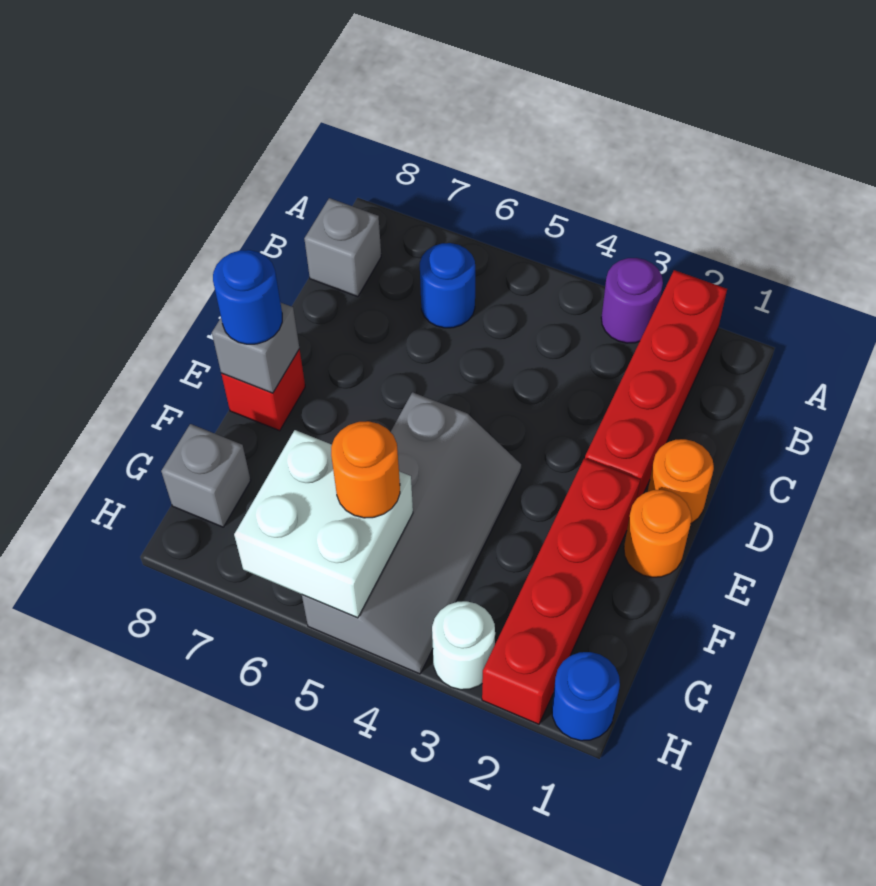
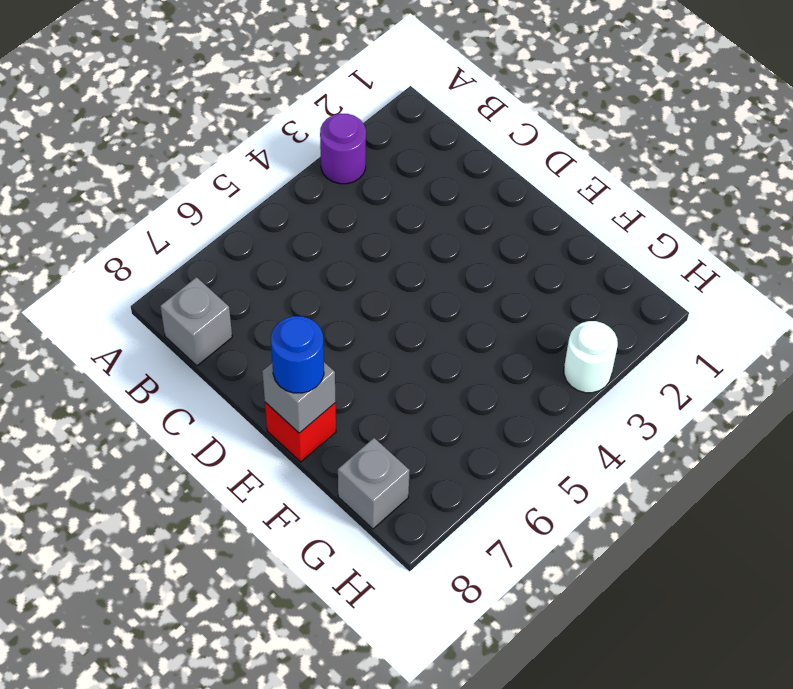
none -> red 1x4 brick [585,270,727,498]
none -> blue 1x1 round brick [420,243,475,328]
none -> orange 1x1 round brick [648,439,714,523]

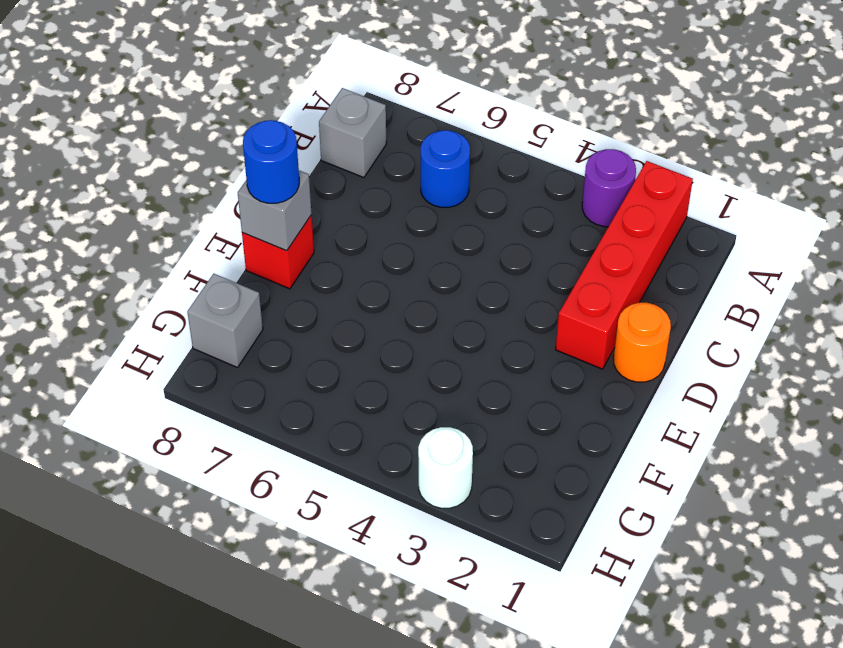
none -> orange 1x1 round brick [624,490,692,577]
none -> red 1x4 brick [482,458,640,724]
none -> grey 2x4 slope [302,392,521,674]

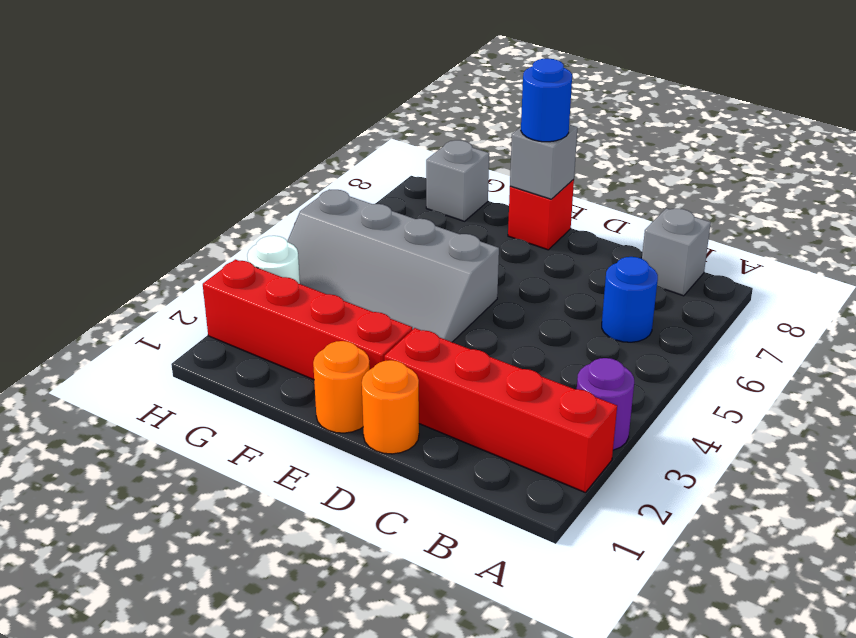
none -> blue 1x1 round brick [552,652,620,741]
none -> white 2x2 brick [234,430,413,618]
none -> orange 1x1 round brick [331,421,400,518]

